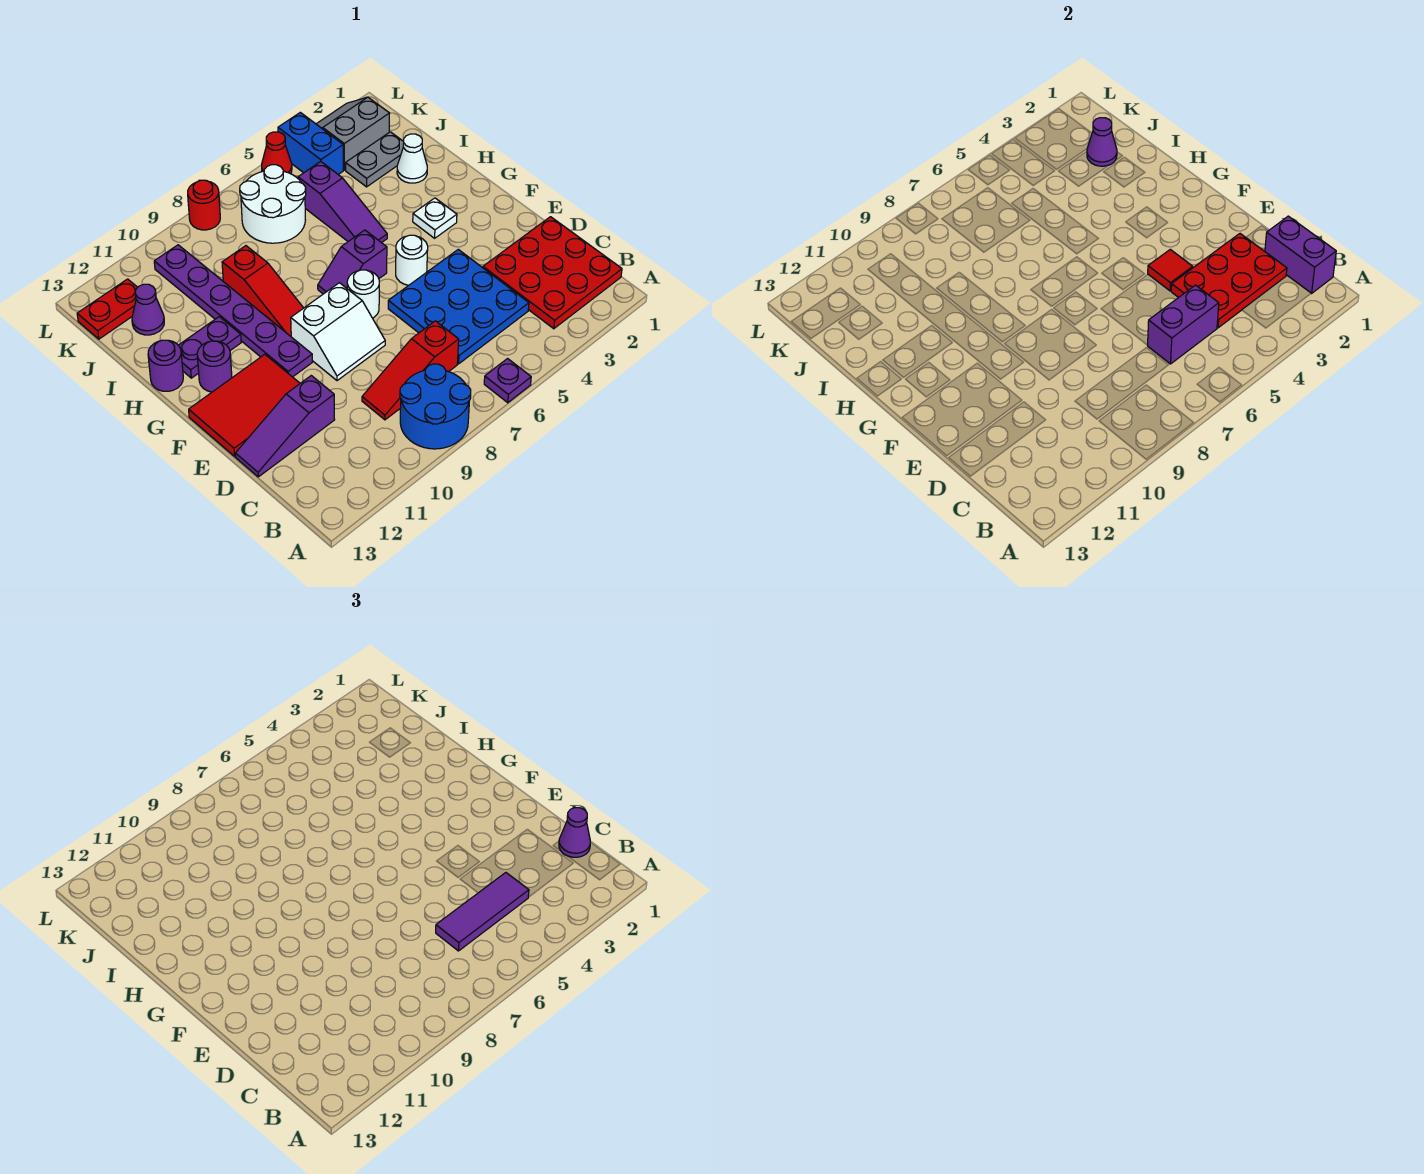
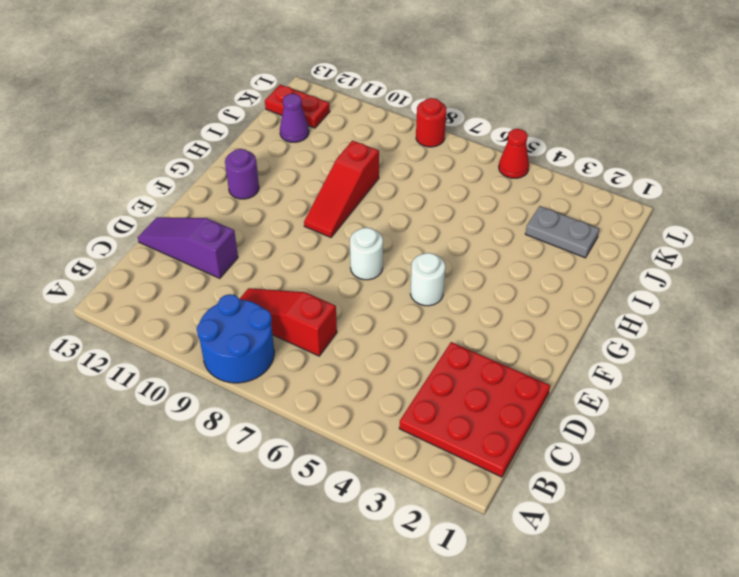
none -> purple 1x1 plate [484,359,531,403]
none -> blue 3x3 plate [388,249,529,364]
none -> white 2x2 slope [291,283,385,381]
none -> red 2x3 tile [189,354,300,456]

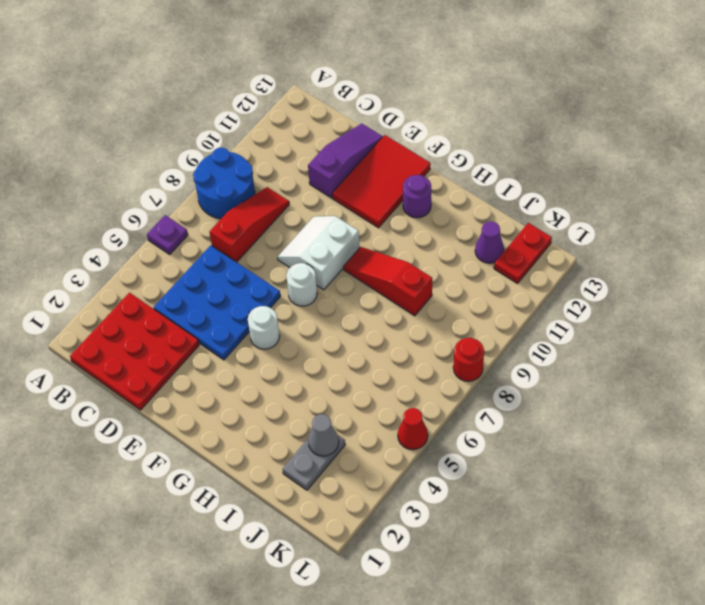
grey 1x1 cone [308,414,339,456] -> none
none -> purple 1x6 plate [154,245,312,377]
none -> white 1x1 plate [413,198,457,238]
none -> purple 1x2 slope [318,230,387,294]
none -> purple 1x3 slope [298,162,387,243]

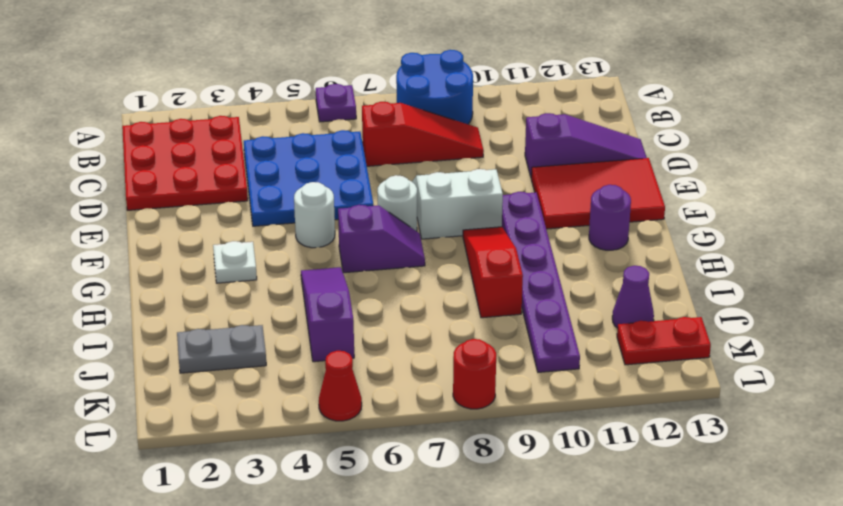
none -> purple 1x2 plate [178,317,241,378]
none -> purple 1x1 round brick [148,340,183,391]
none -> white 1x1 cone [397,134,427,183]
none -> white 2x2 round brick [240,165,306,243]

